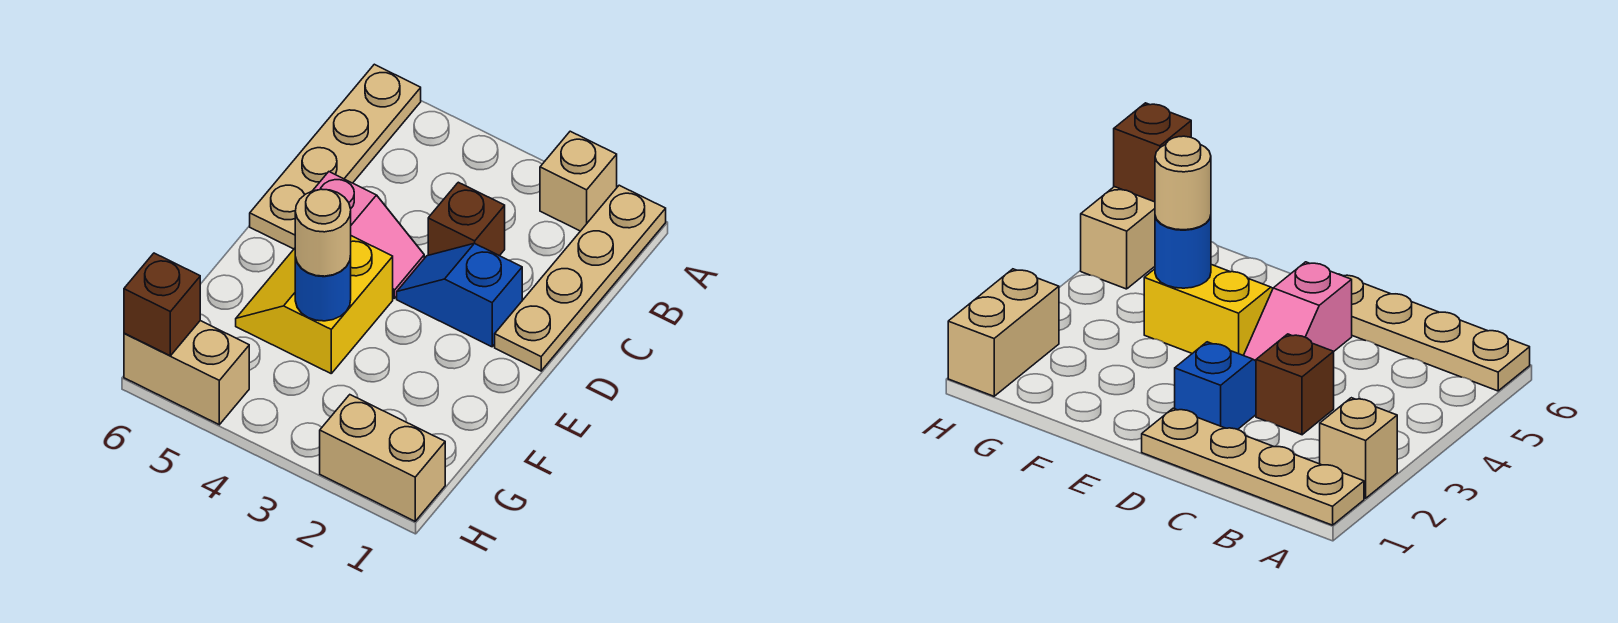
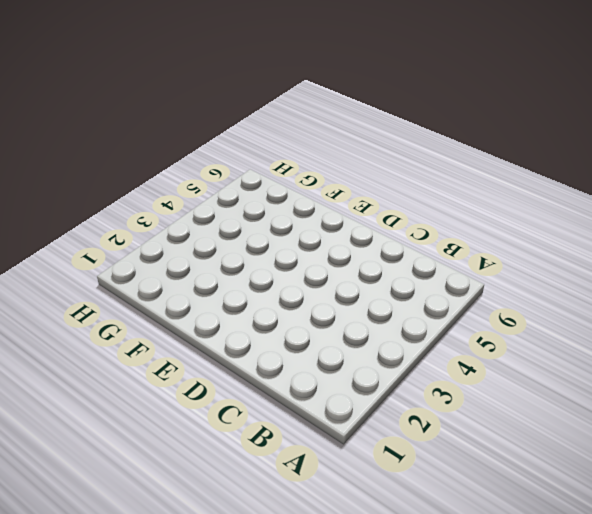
none -> tan 1x4 plate [495,185,666,371]
none -> tan 1x1 brick [540,131,617,231]
none -> tan 1x4 plate [250,64,421,249]

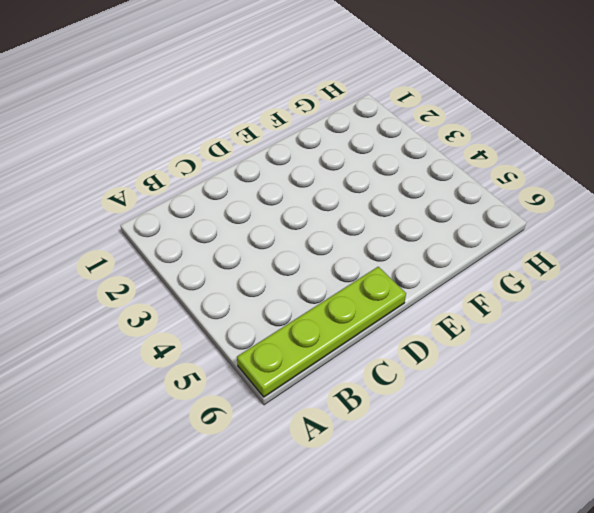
lime 1x4 plate [237,267,406,397] -> tan 1x4 plate [250,64,421,249]
none -> tan 1x4 plate [495,185,666,371]
none -> tan 1x1 brick [540,131,617,231]
none -> brown 1x1 brick [428,182,505,256]

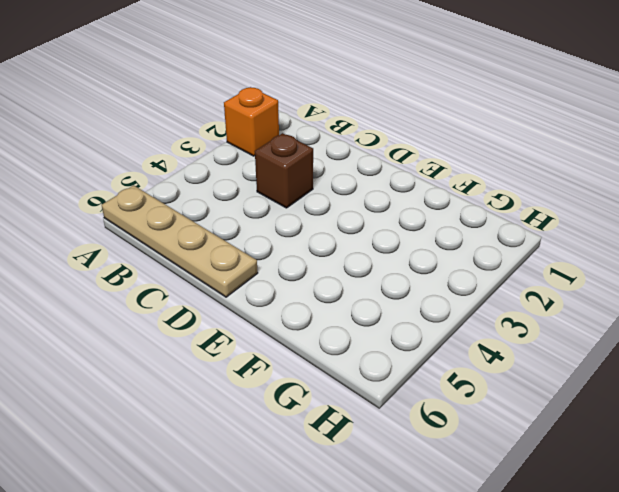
orange 1x1 brick [224,87,279,156] -> tan 1x1 brick [540,131,617,231]
none -> tan 1x4 plate [495,185,666,371]
none -> blue 1x2 slope [397,243,522,347]
none -> pink 1x2 slope [313,172,424,298]

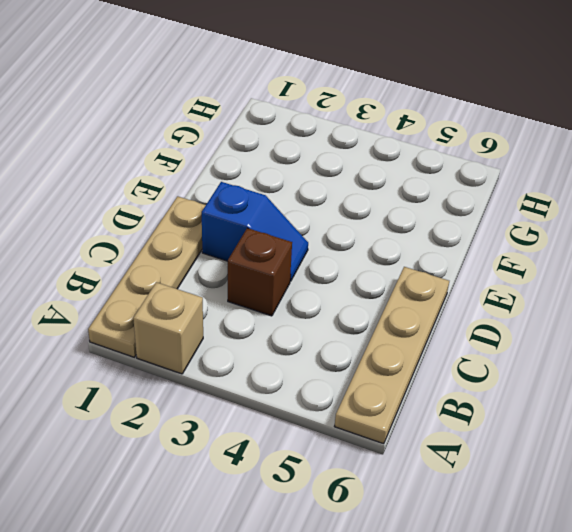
none -> pink 1x2 slope [313,172,424,298]
none -> yellow 2x2 slope [236,236,393,373]
none -> tan 1x2 brick [320,395,445,521]

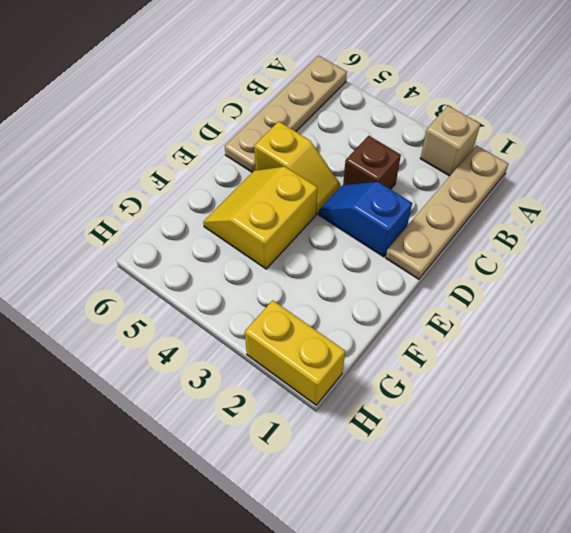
yellow 1x2 slope [254,121,340,214] -> pink 1x2 slope [313,172,424,298]
yellow 1x2 brick [245,300,345,405] -> tan 1x2 brick [320,395,445,521]
none -> tan 1x2 brick [124,321,249,425]
none -> blue 1x1 round brick [295,256,351,321]
none -> brown 1x1 brick [124,253,200,356]

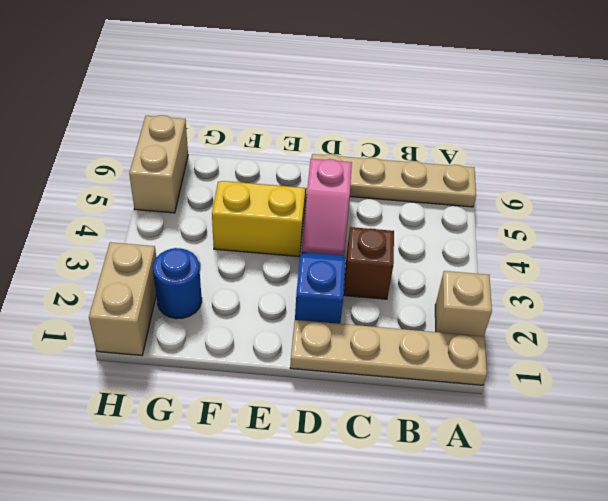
blue 1x1 round brick [153,248,202,319] -> blue 1x1 round brick moved to [295,256,351,321]
none -> brown 1x1 brick [124,253,200,356]
none -> tan 1x1 round brick [295,189,351,276]

